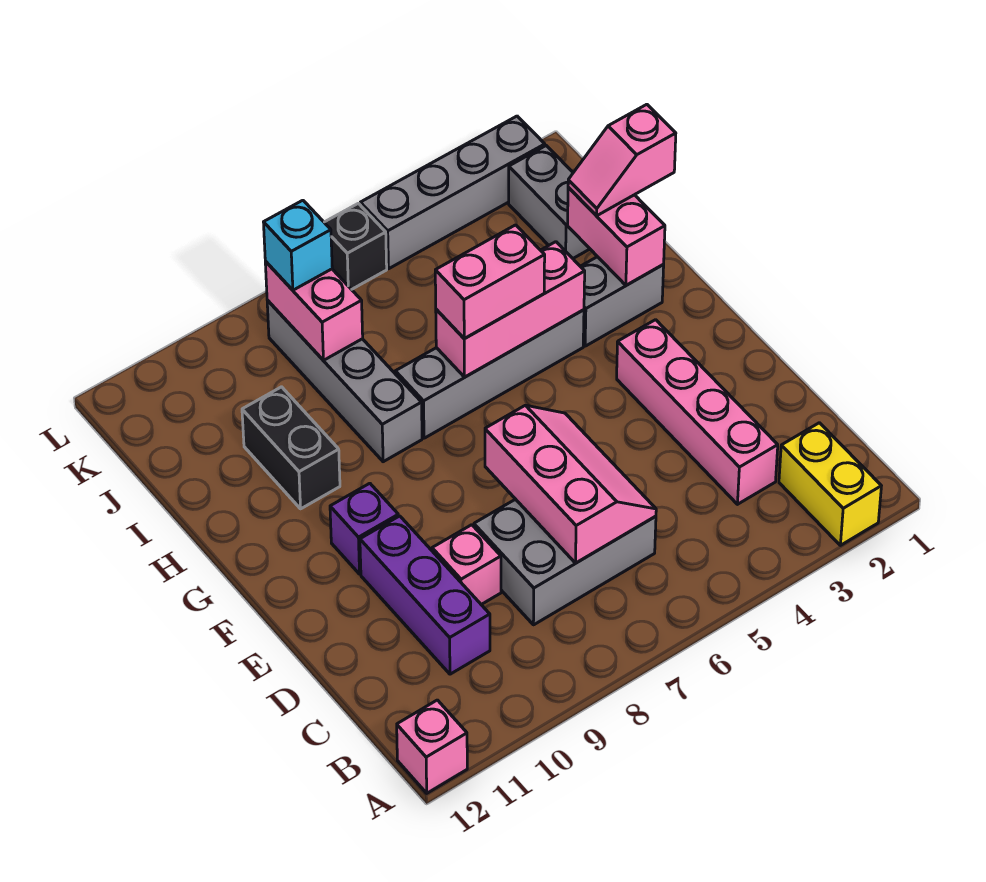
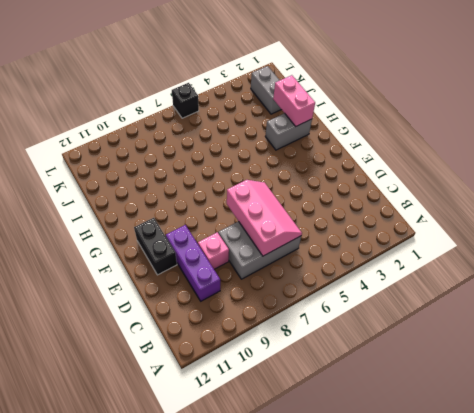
black 1x2 brick [134,218,177,275] -> black 1x2 brick moved to [242,387,340,509]
none -> yellow 1x2 brick [779,423,881,545]
none -> pink 1x1 brick [397,700,467,793]
none -> pink 1x4 brick [617,320,778,504]

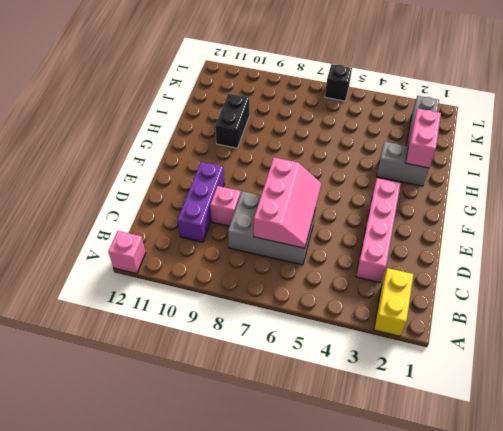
none -> purple 1x1 brick [330,483,398,574]
none -> grey 1x4 brick [395,310,584,438]
none -> grey 1x4 brick [267,300,422,462]

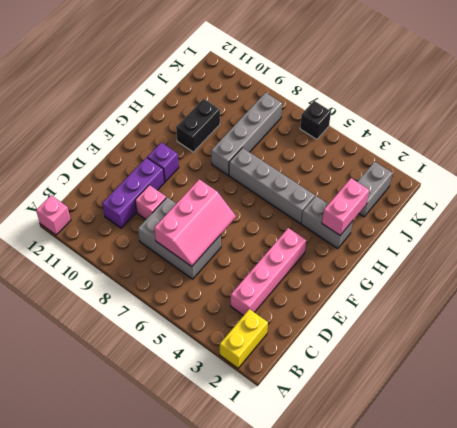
none -> grey 1x4 brick [360,116,545,269]
none -> pink 1x3 brick [436,242,585,377]
none -> pink 1x2 brick [265,261,363,360]

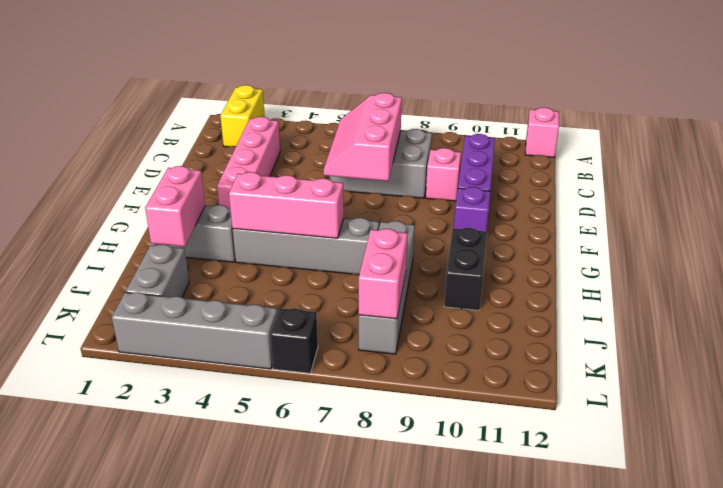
none -> pink 1x2 brick [435,225,545,339]
none -> pink 1x2 slope [568,104,676,216]
none -> cyan 1x1 brick [264,200,332,290]

